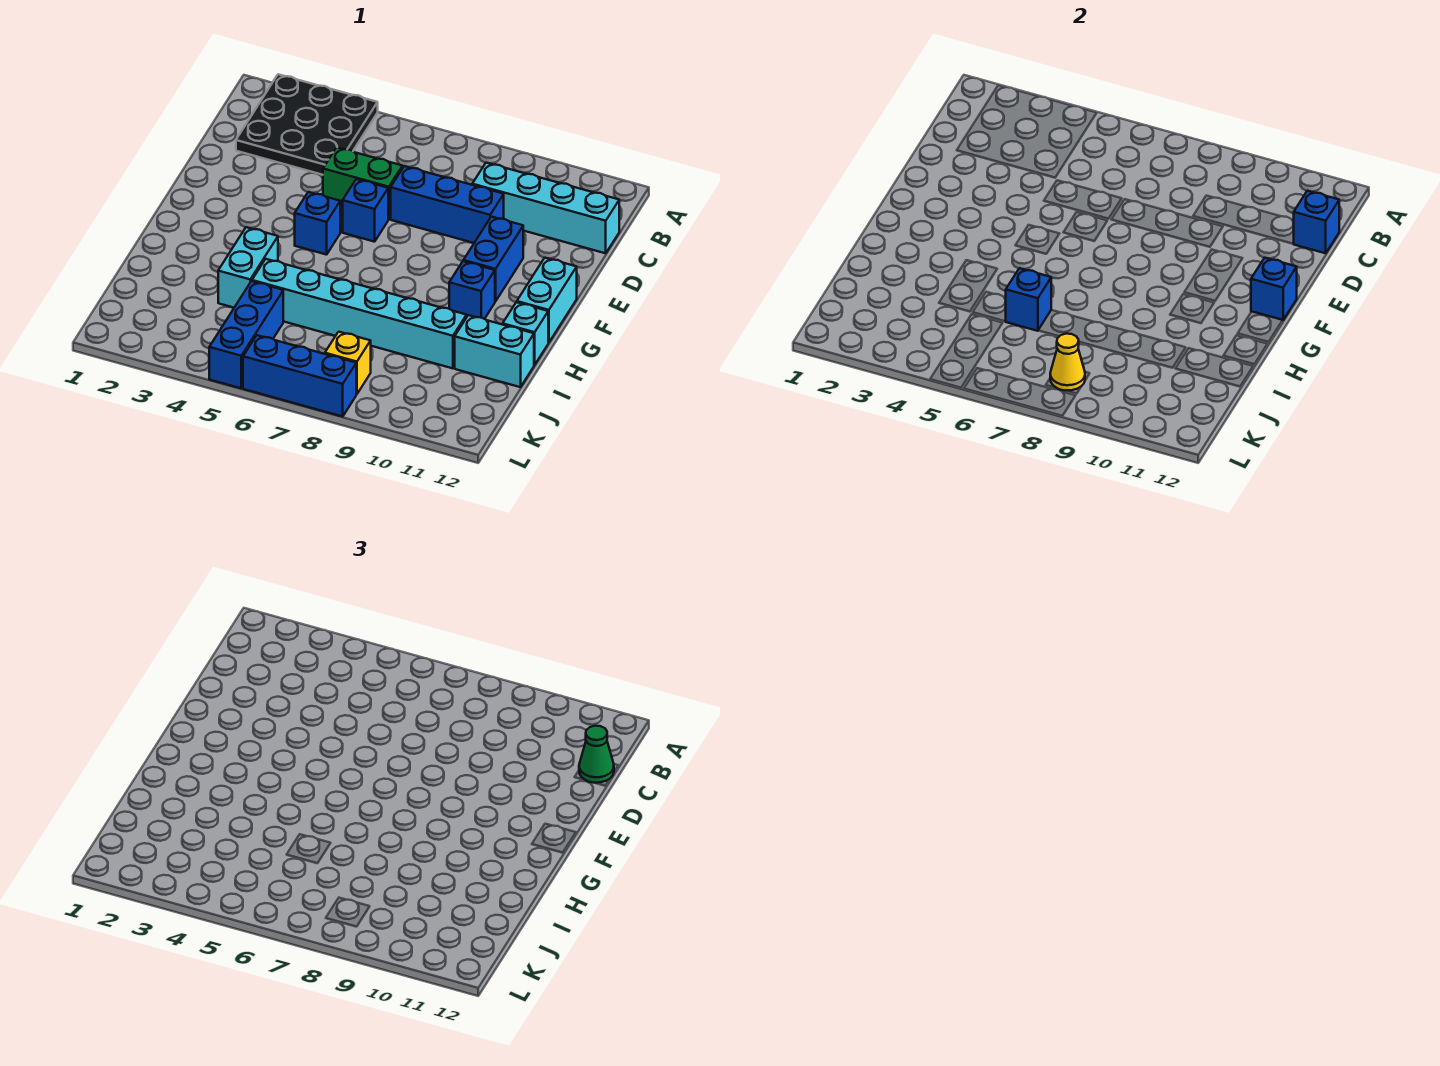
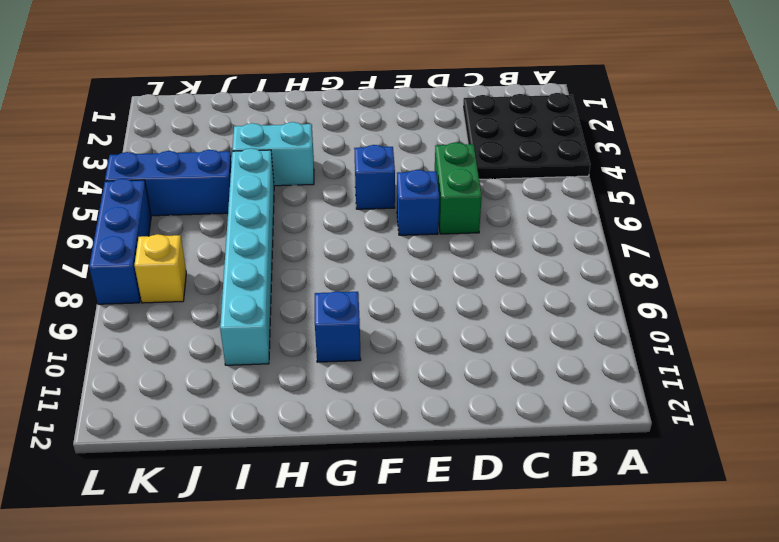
none -> cyan 1x4 brick [472,163,619,253]
none -> blue 1x3 brick [391,166,504,243]
none -> blue 1x2 brick [463,217,523,302]

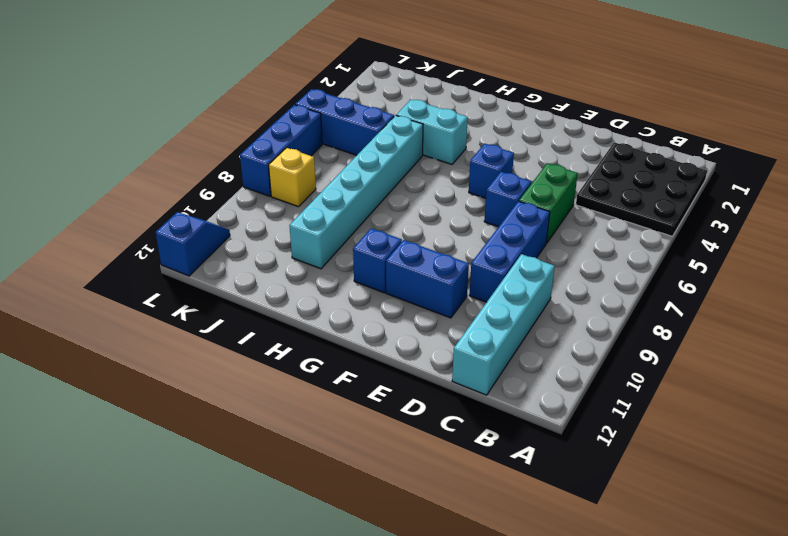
blue 1x2 slope [155,212,230,276] -> none
none -> cyan 1x2 brick [517,258,577,343]
none -> cyan 1x1 brick [503,302,548,365]
none -> cyan 1x2 brick [455,315,534,387]

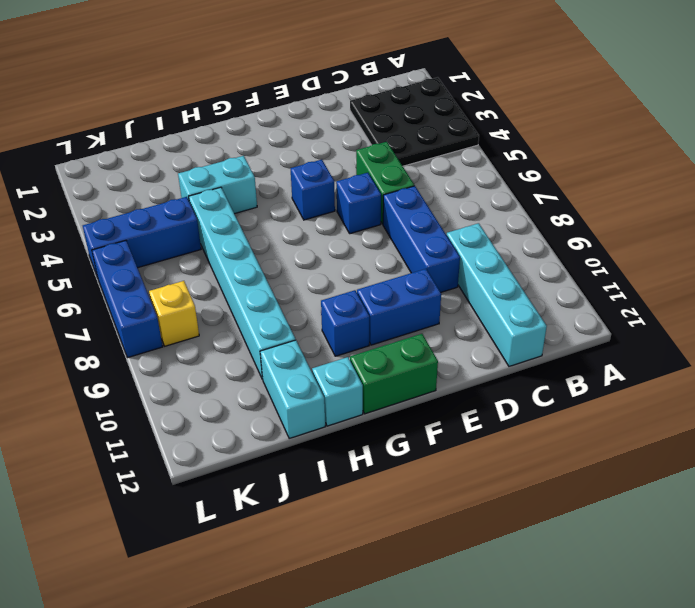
green 1x2 brick [350,334,438,414] -> cyan 1x2 brick [517,258,577,343]
none -> blue 1x1 brick [1294,191,1339,253]
none -> blue 1x1 brick [1251,258,1297,320]
none -> blue 1x1 brick [1005,268,1051,331]

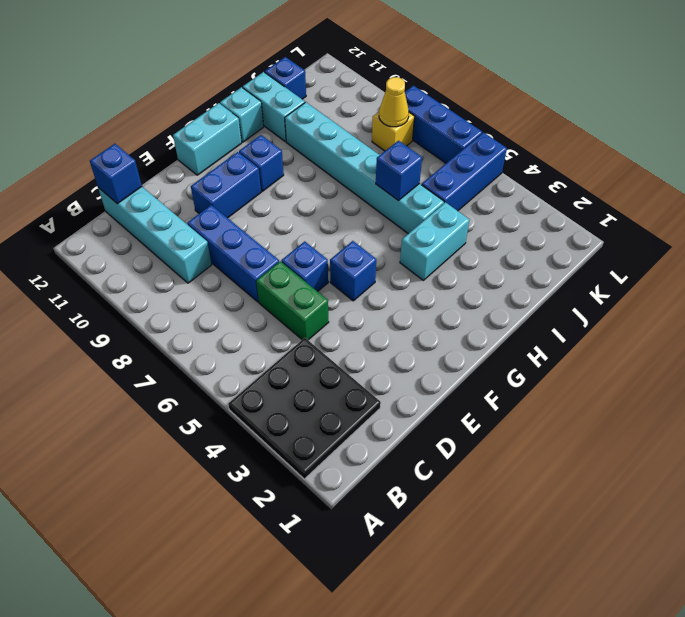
blue 1x1 brick [265,57,306,99] -> blue 1x1 brick moved to [1251,258,1297,320]
none -> green 1x1 cone [579,726,614,783]

